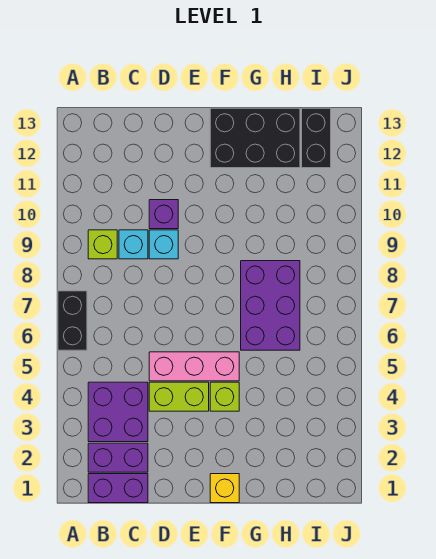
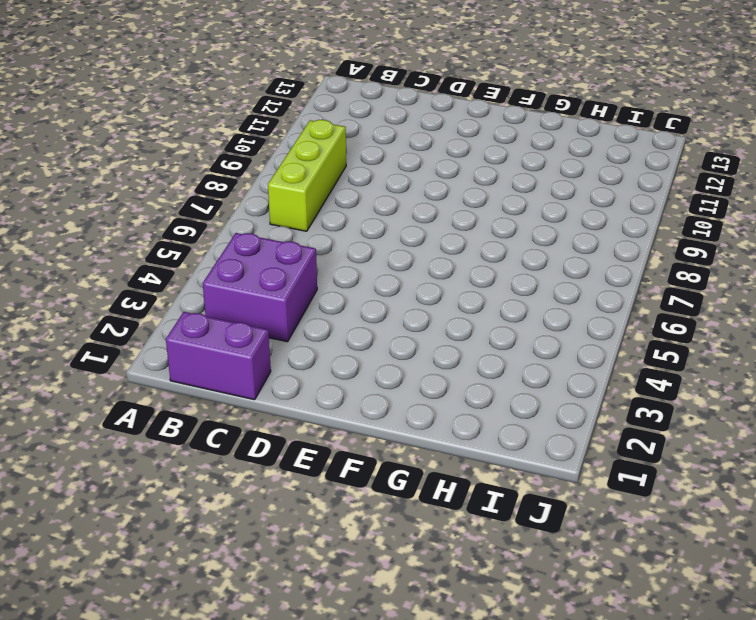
lime 1x3 brick [268,120,346,231] -> lime 1x1 brick [88,230,117,259]
none -> black 1x2 brick [58,291,87,350]
none -> purple 1x2 brick [88,443,148,472]
none -> cyan 1x1 brick [119,230,148,259]

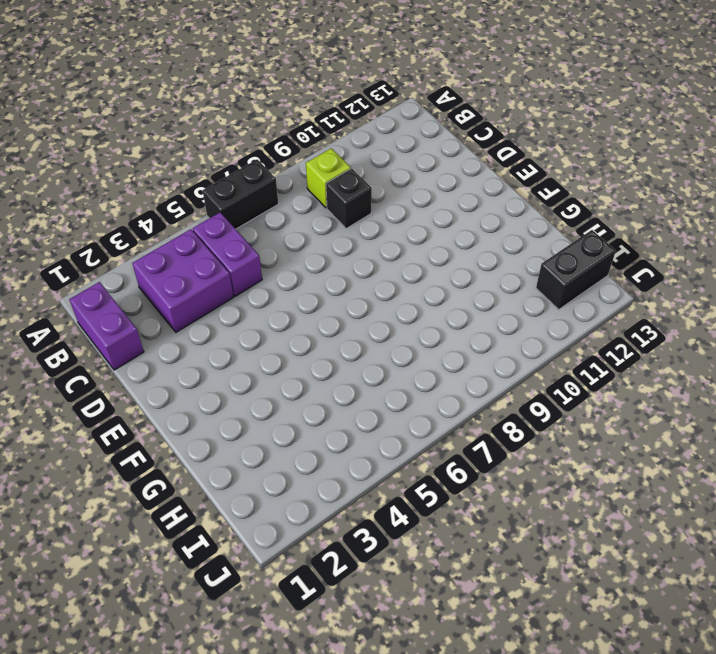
purple 1x2 brick [193,213,262,296] -> purple 1x2 brick moved to [88,443,148,472]
black 1x1 brick [326,168,372,229] -> cyan 1x1 brick [119,230,148,259]
none -> lime 1x2 brick [149,382,209,411]
none -> pink 1x3 brick [149,352,239,381]
none -> cyan 1x1 brick [149,230,178,259]

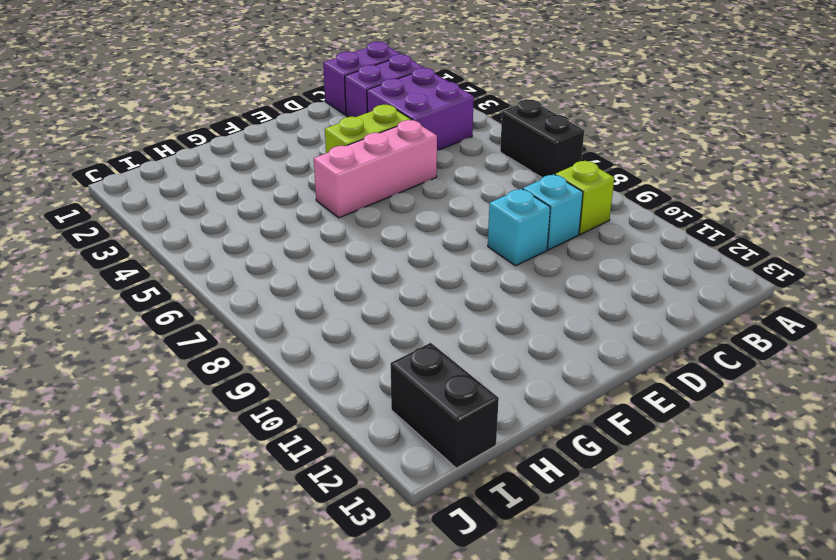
none -> purple 1x1 brick [149,200,178,229]
none -> yellow 1x1 brick [210,474,239,503]
none -> lime 1x1 brick [210,382,239,411]

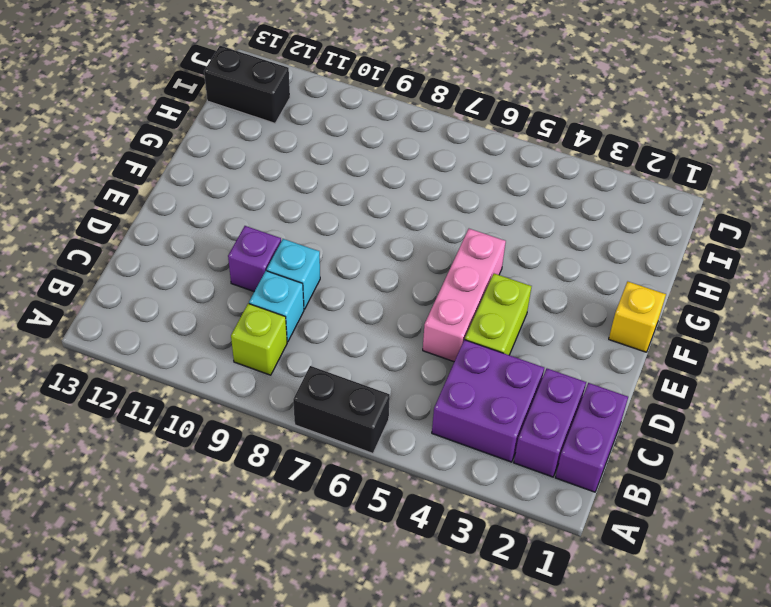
none -> lime 1x1 brick [210,382,239,411]
none -> black 2x3 brick [210,108,300,168]
none -> purple 2x3 brick [241,261,300,350]

